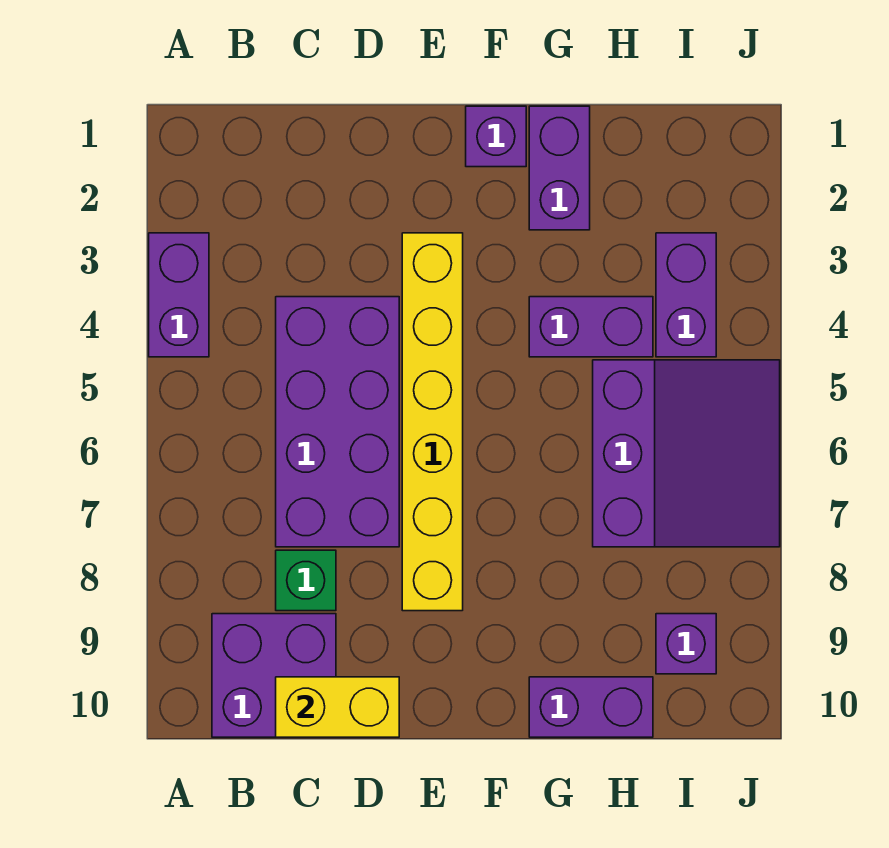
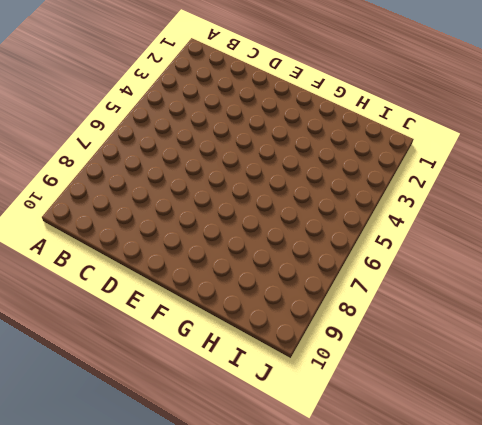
none -> purple 1x2 brick [149,233,209,357]
none -> purple 2x2 brick [212,614,336,737]
none -> purple 2x4 brick [276,297,399,547]

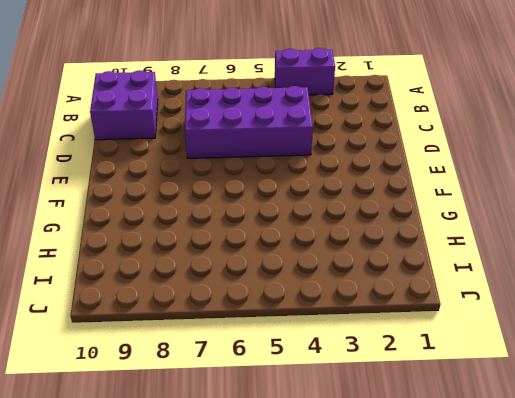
none -> green 1x1 brick [276,550,336,611]
none -> yellow 1x6 brick [402,233,463,611]
none -> purple 1x1 brick [466,106,526,167]

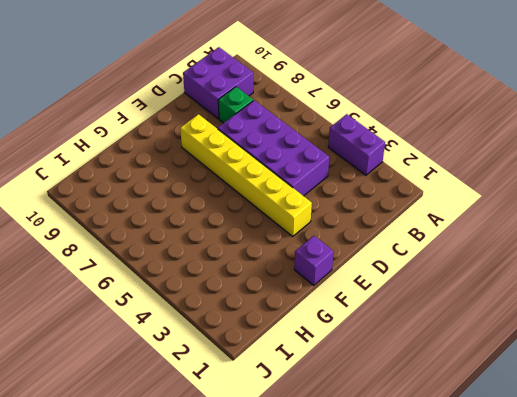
none -> purple 1x2 brick [529,106,590,230]
none -> purple 1x2 brick [529,297,653,357]
none -> purple 1x2 brick [529,677,653,737]

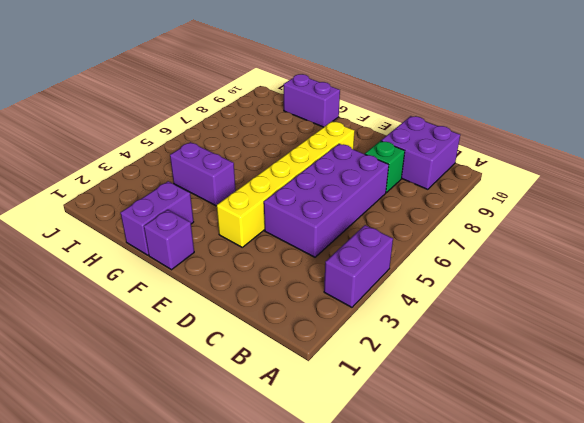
none -> purple 3x3 slope [593,360,780,547]
none -> purple 1x2 brick [656,233,716,357]
none -> purple 1x1 brick [656,614,716,674]

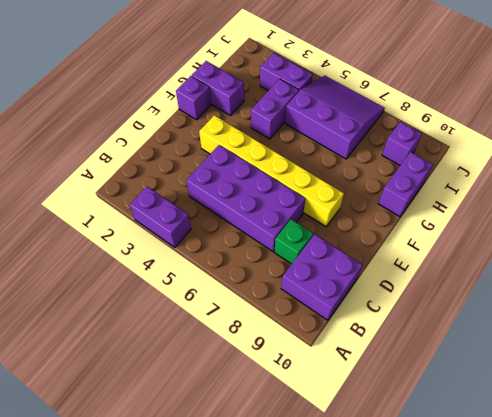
none -> yellow 1x2 brick [276,677,399,737]

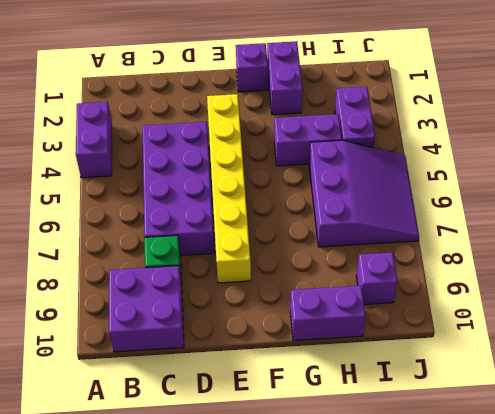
none -> yellow 1x2 brick [276,677,399,737]

